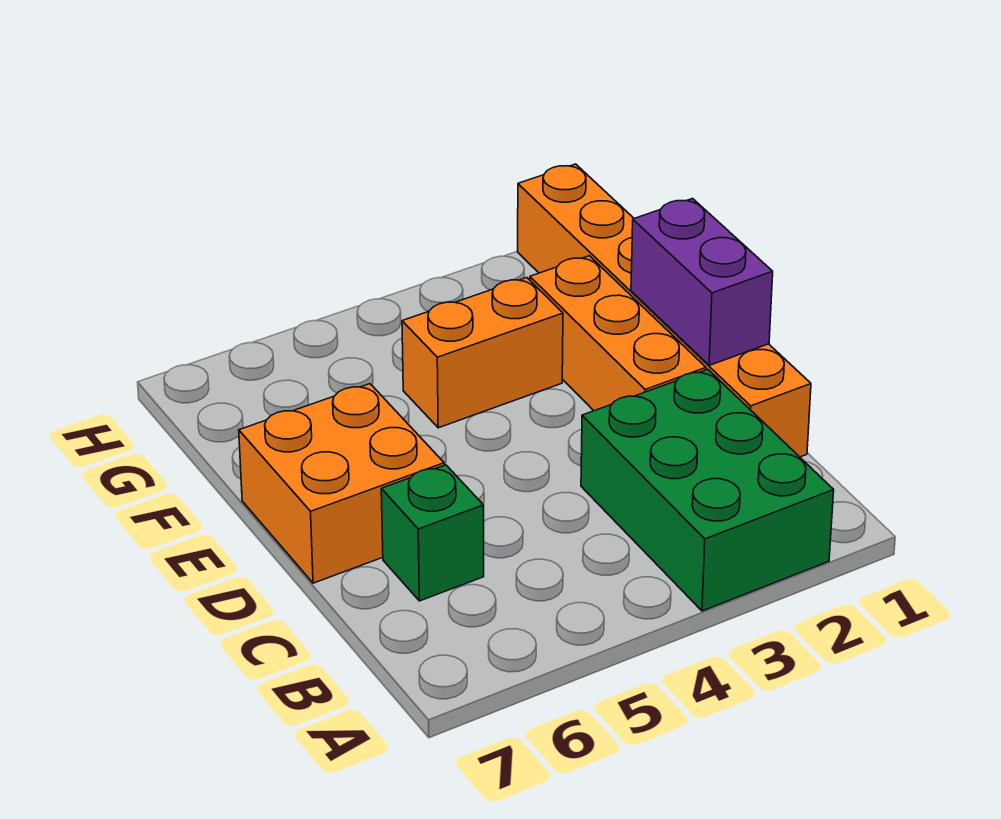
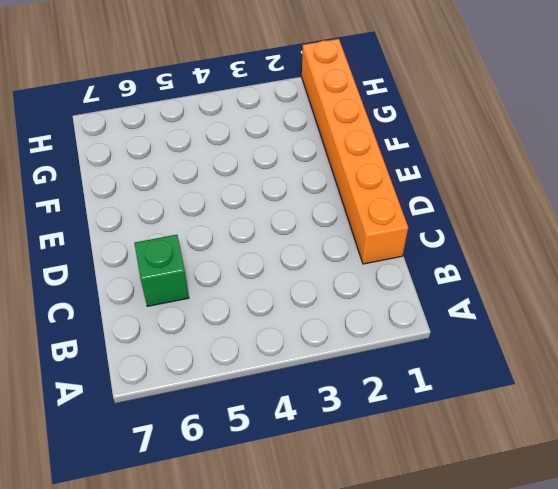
none -> green 2x3 brick [581,369,834,611]
none -> orange 1x3 brick [530,256,706,411]

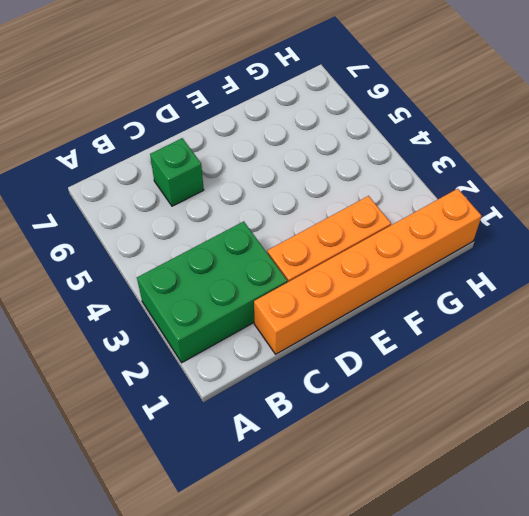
none -> orange 2x2 brick [239,384,444,583]
none -> orange 1x2 brick [402,278,563,428]

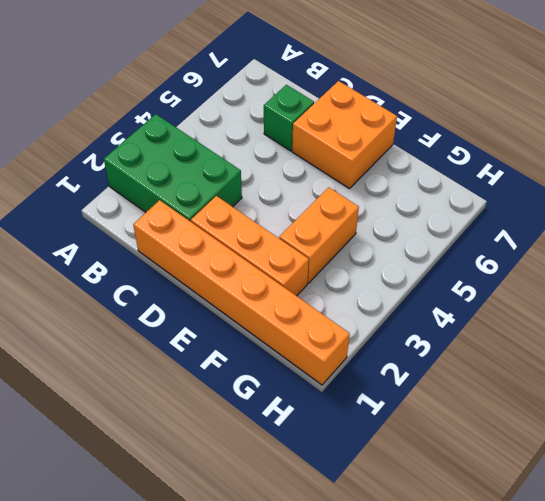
none -> purple 1x2 brick [631,199,773,365]

